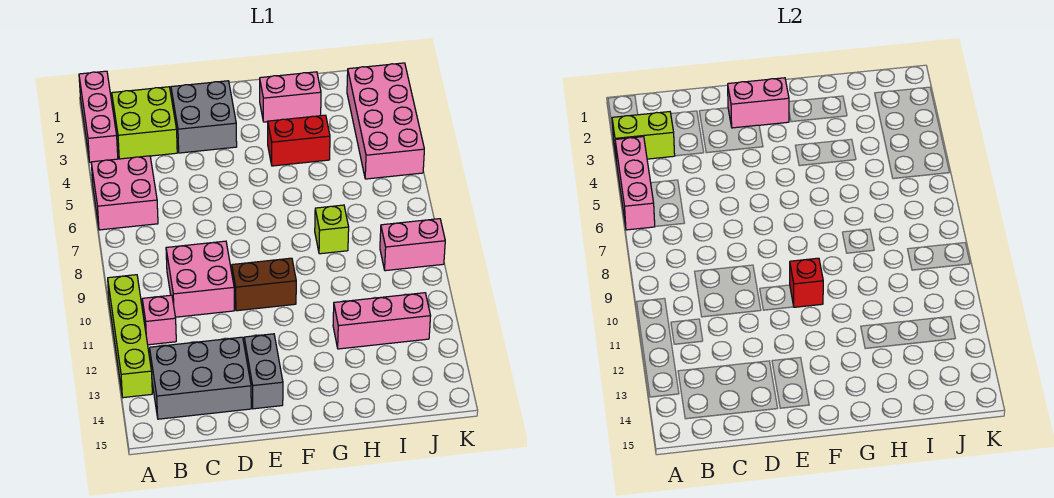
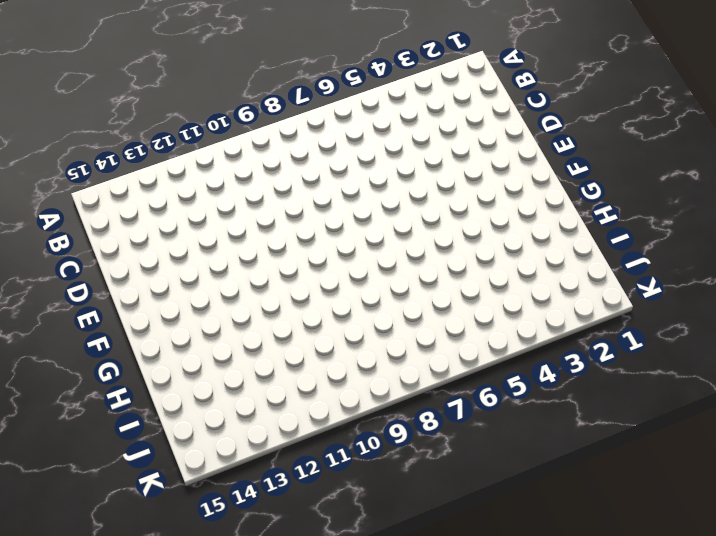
none -> pink 1x3 brick [79,71,118,162]
none -> pink 2x2 brick [91,156,158,230]
none -> lime 1x4 brick [108,275,152,398]

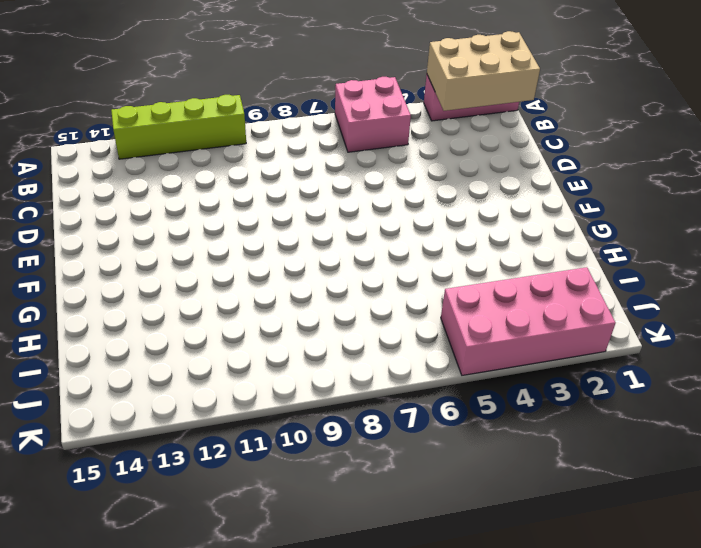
tan 2x3 brick [427,31,540,111] -> lime 1x2 brick [612,112,675,162]
none -> lime 2x2 brick [112,87,177,159]
none -> pink 1x1 brick [142,295,176,345]
none -> grey 2x3 brick [150,337,251,419]

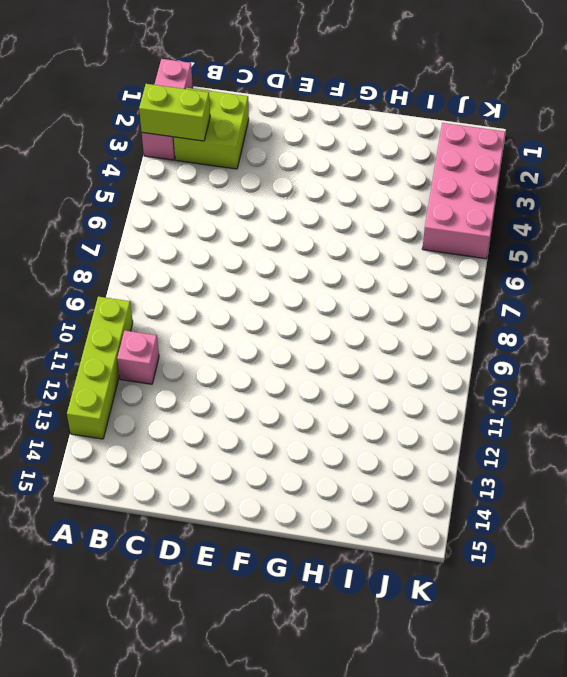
none -> pink 2x2 brick [91,156,158,230]
none -> grey 2x3 brick [150,337,251,419]
none -> pink 2x2 brick [166,241,234,317]

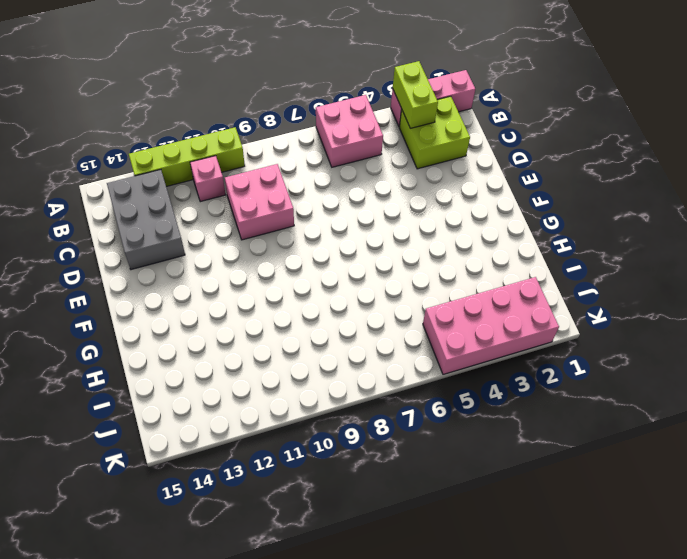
none -> grey 2x2 brick [171,81,237,153]
none -> brown 1x2 brick [232,258,296,311]
none -> grey 1x2 brick [244,334,283,409]

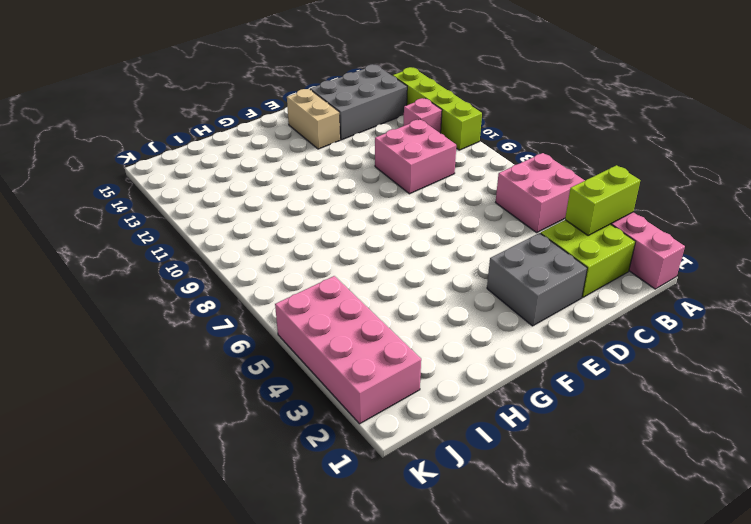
tan 1x2 brick [287,89,340,149] -> grey 1x2 brick [244,334,283,409]
none -> brown 1x2 brick [232,258,296,311]
none -> pink 1x2 brick [260,72,321,122]
none -> red 1x2 brick [268,115,330,166]

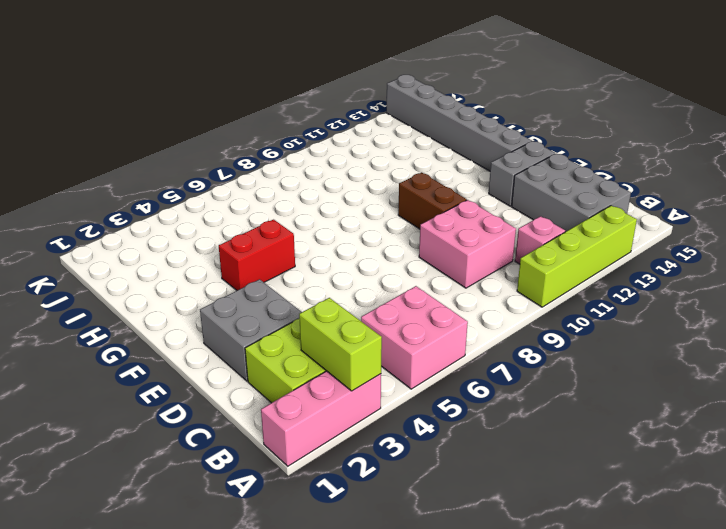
grey 1x6 brick [386,75,532,171] -> none
red 1x2 brick [219,220,295,290] -> red 1x2 brick turned to [268,115,330,166]
none -> pink 1x2 brick [260,72,321,122]
none -> lime 1x1 brick [315,205,349,254]
none -> pink 1x3 brick [333,293,431,349]

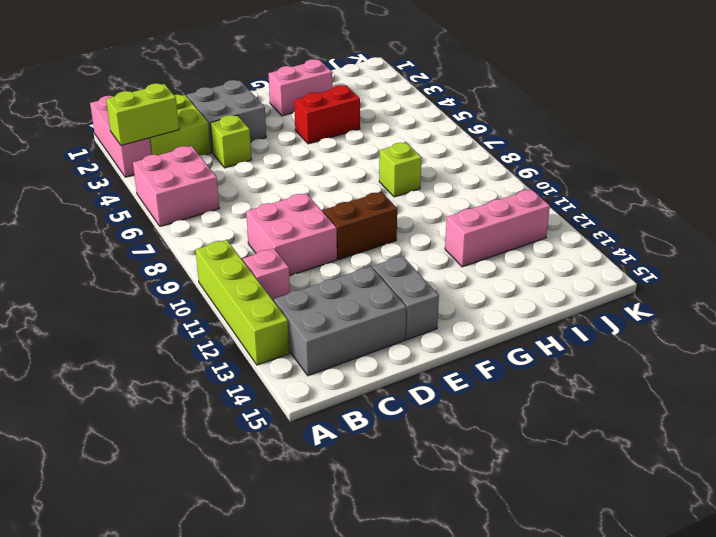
lime 1x1 brick [210,115,251,168] -> none
none -> pink 2x4 brick [347,63,424,179]
none -> pink 1x2 brick [380,219,445,271]
none -> pink 1x3 brick [615,137,655,230]

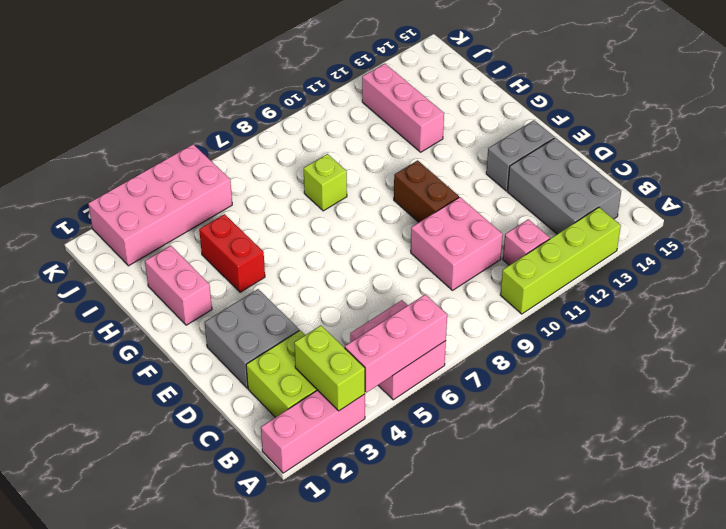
none -> pink 1x2 brick [380,219,445,271]
none -> pink 1x2 brick [728,78,789,128]
none -> red 1x1 brick [790,258,823,307]

